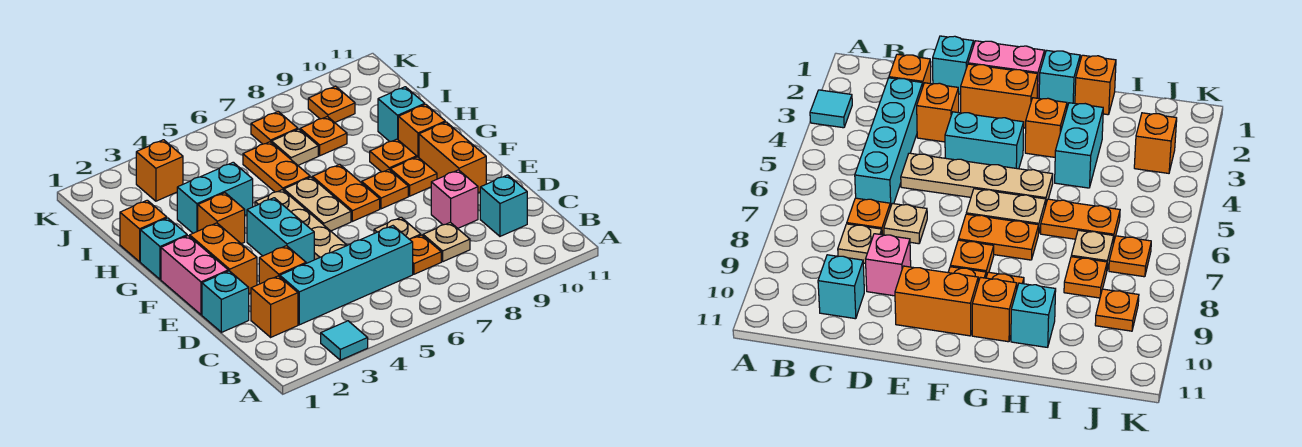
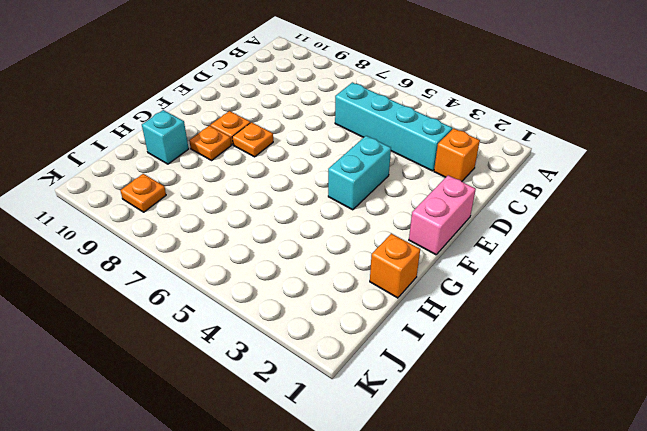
none -> cyan 1x1 tile [321,321,368,360]
none -> orange 1x1 plate [410,235,441,274]
none -> tan 1x1 plate [423,222,470,262]
none -> cyan 1x1 brick [480,175,527,236]

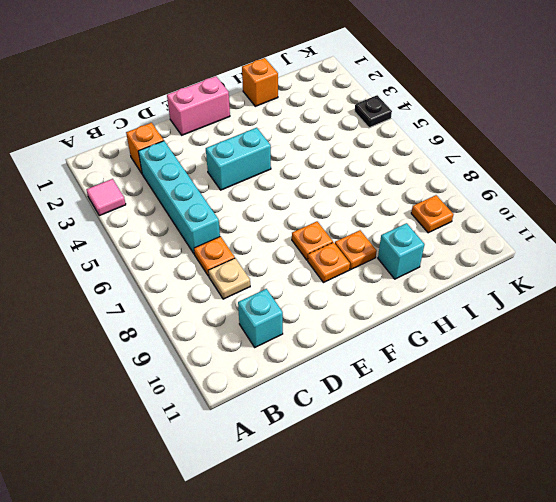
pink 1x1 tile [86,179,126,216] -> cyan 1x1 tile [321,321,368,360]
black 1x1 plate [355,95,392,128] -> none
none -> cyan 1x1 brick [202,271,249,332]
none -> orange 1x1 brick [259,246,306,284]
none -> tan 1x4 plate [255,190,347,260]
none -> tan 1x1 plate [374,217,421,239]

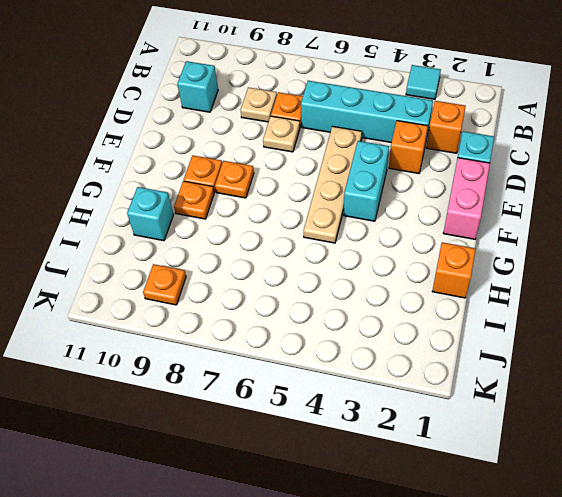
none -> pink 1x1 brick [431,170,478,228]
none -> orange 1x2 brick [190,223,257,294]
none -> orange 1x2 brick [419,122,486,193]
none -> tan 1x2 plate [284,177,351,231]

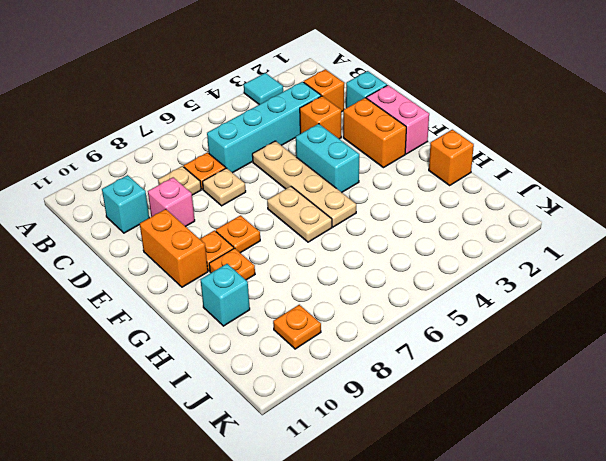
none -> orange 1x2 plate [312,164,380,221]
none -> cyan 1x1 brick [140,218,187,279]
none -> orange 1x1 brick [198,193,245,244]
none -> orange 1x1 brick [398,104,445,157]

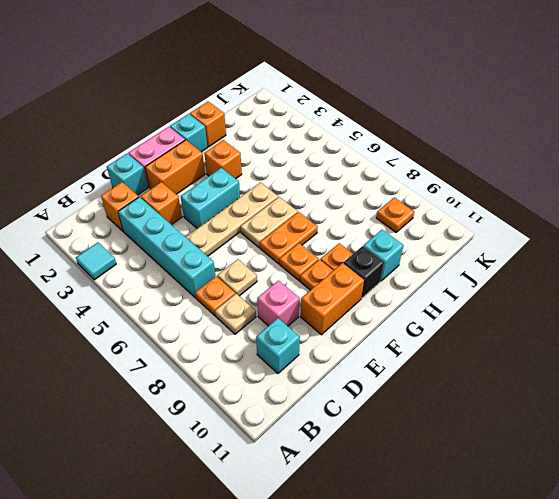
black 1x1 brick [343,246,384,298] -> orange 1x1 brick [398,104,445,157]
none -> cyan 1x2 brick [177,162,253,233]
none -> orange 1x2 plate [243,142,310,192]
none -> tan 1x1 plate [272,129,318,165]
none -> orange 1x1 plate [300,116,347,156]

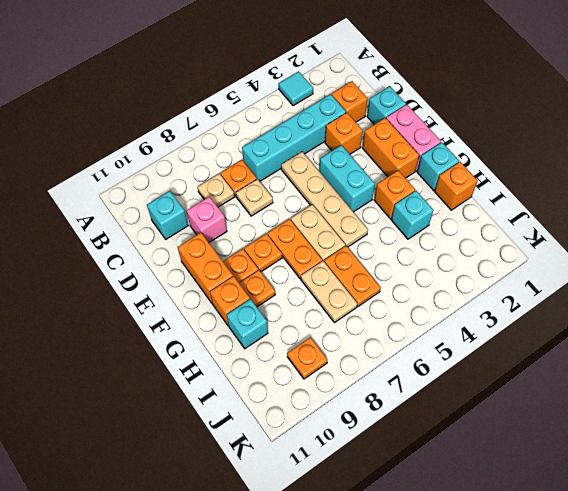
cyan 1x1 brick [391,191,434,239] -> cyan 1x2 brick [177,162,253,233]
tan 1x2 plate [301,261,357,322] -> tan 1x1 plate [272,129,318,165]
none -> orange 1x1 plate [300,116,347,156]
none -> orange 1x1 brick [136,140,183,201]
none -> orange 1x1 plate [251,112,298,144]

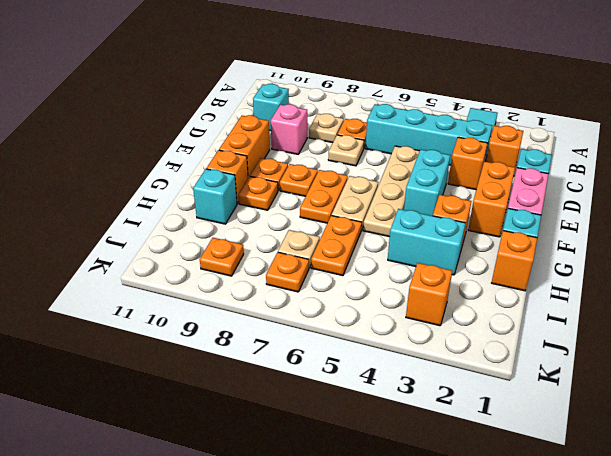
none -> orange 1x1 plate [300,116,347,156]

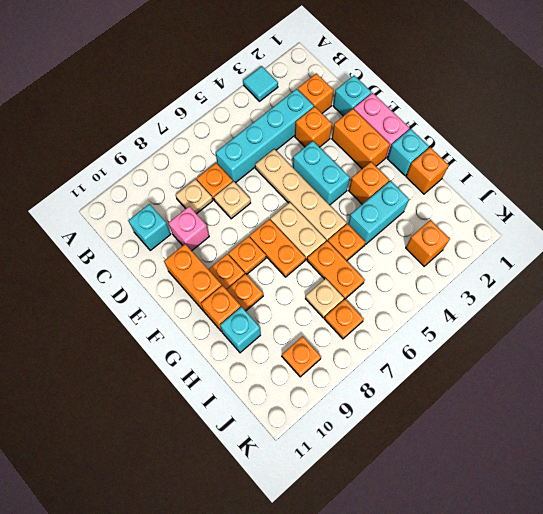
orange 1x1 plate [328,224,365,261] -> orange 1x1 plate moved to [300,116,347,156]

